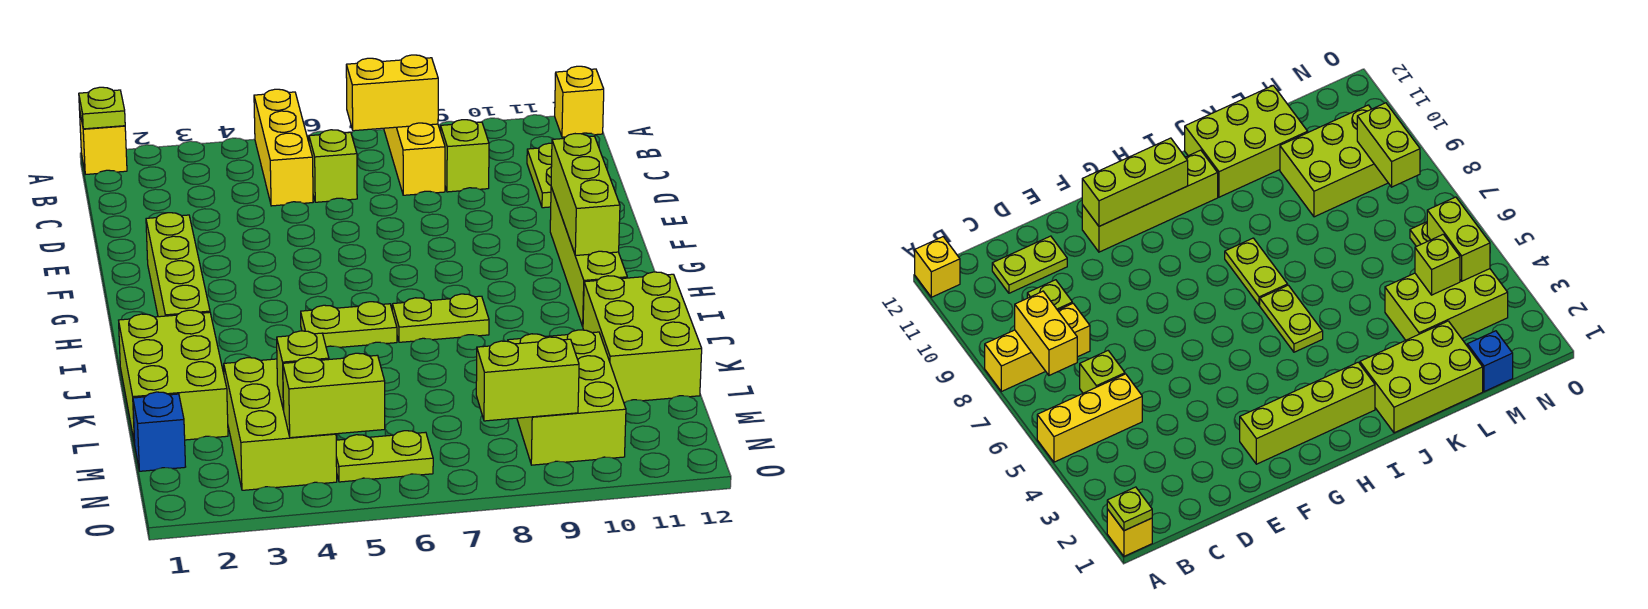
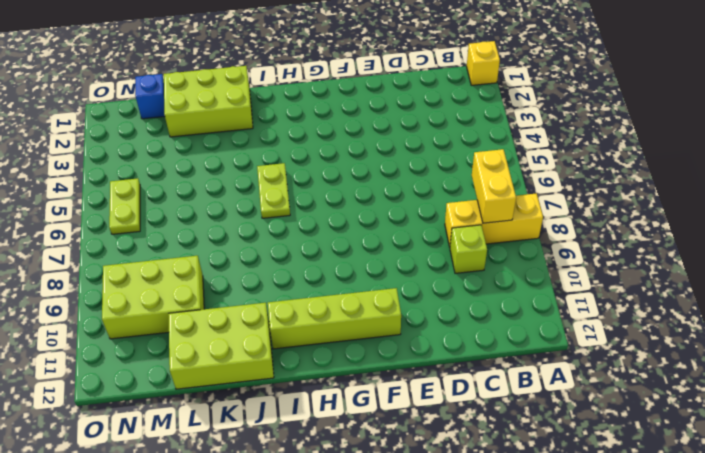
none -> yellow 1x3 brick [254,89,313,206]
none -> yellow 1x1 brick [555,66,604,137]
none -> lime 1x1 brick [309,130,357,202]

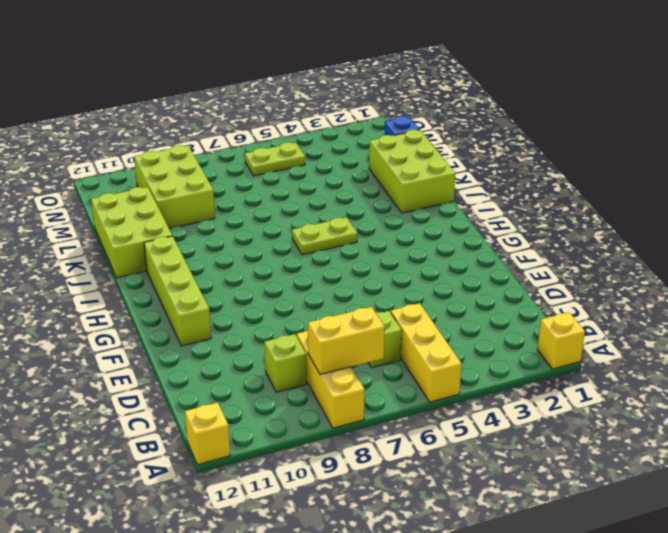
none -> lime 1x2 plate [527,143,552,208]
none -> lime 1x4 brick [146,213,210,317]
none -> lime 1x2 plate [392,294,489,342]

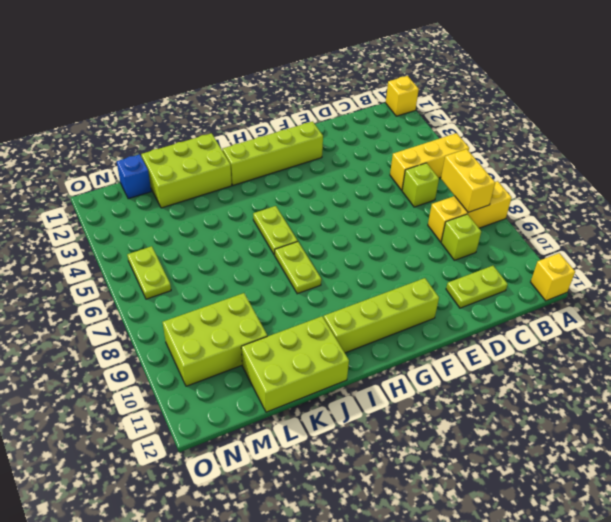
none -> lime 2x3 brick [224,358,337,490]
none -> lime 1x1 plate [79,87,125,129]
none -> lime 1x3 brick [551,134,620,256]

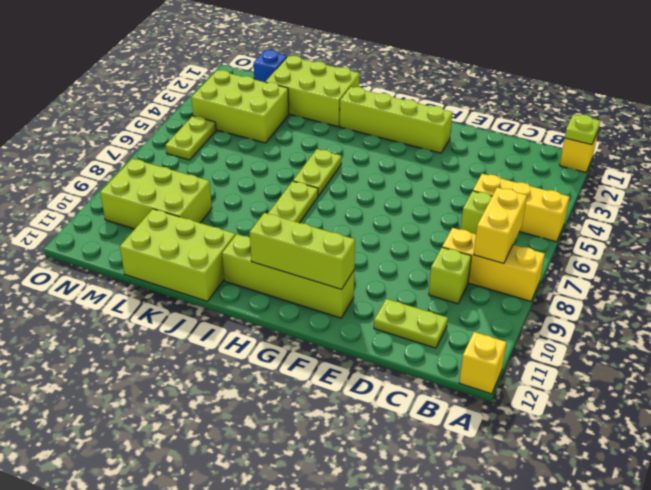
none -> lime 1x1 brick [277,331,329,410]
none -> lime 1x2 brick [283,353,385,438]
none -> lime 1x2 brick [476,337,579,421]

